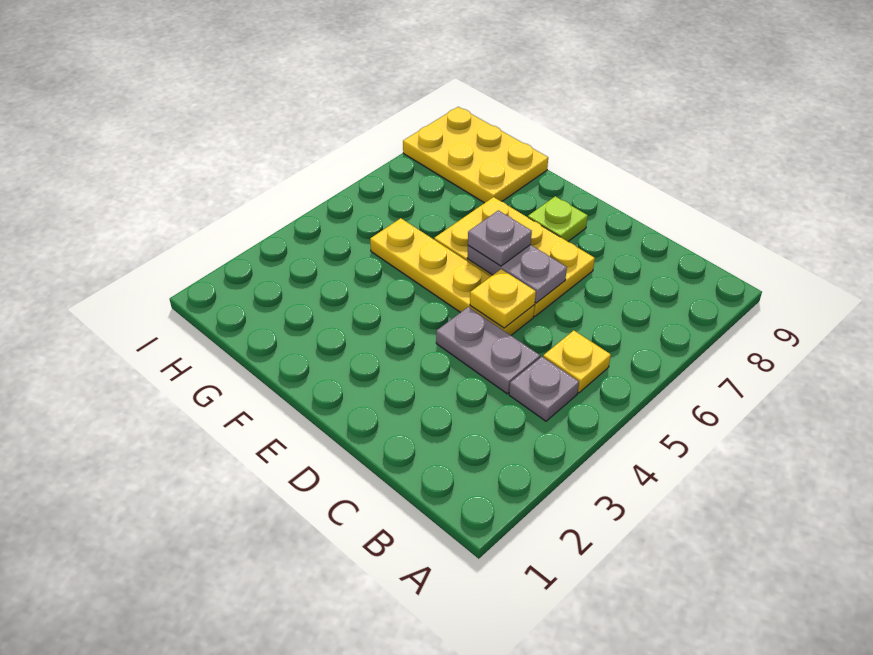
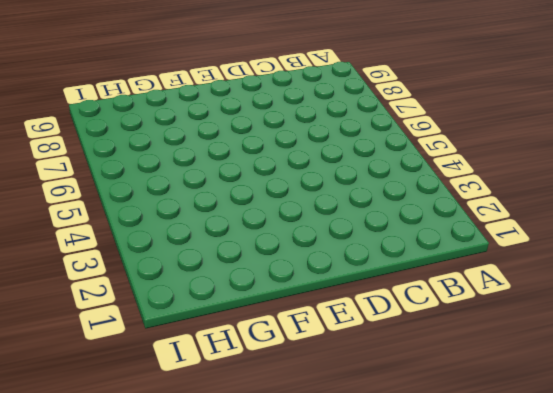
none -> grey 1x1 plate [509,357,579,421]
none -> yellow 1x1 plate [543,330,611,393]

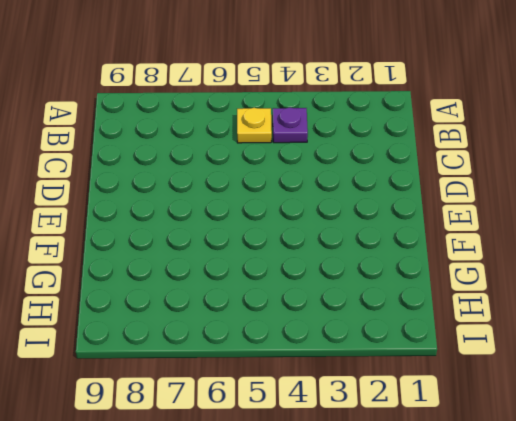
purple 1x1 plate [273,108,308,143] -> grey 1x1 plate [509,357,579,421]
none -> grey 1x2 plate [436,307,540,394]
none -> yellow 1x4 plate [370,218,535,335]

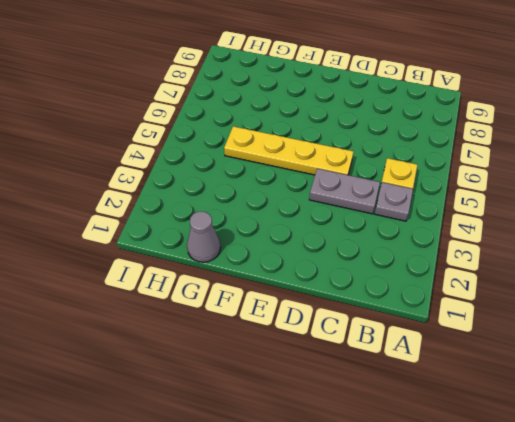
grey 1x1 cone [187,212,221,262] -> none
none -> yellow 2x3 plate [434,197,595,316]
none -> lime 1x1 plate [528,196,588,241]

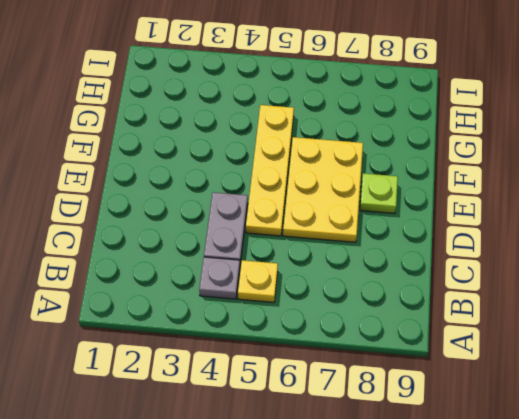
none -> yellow 2x3 plate [403,107,548,203]
none -> yellow 1x1 plate [470,269,536,328]

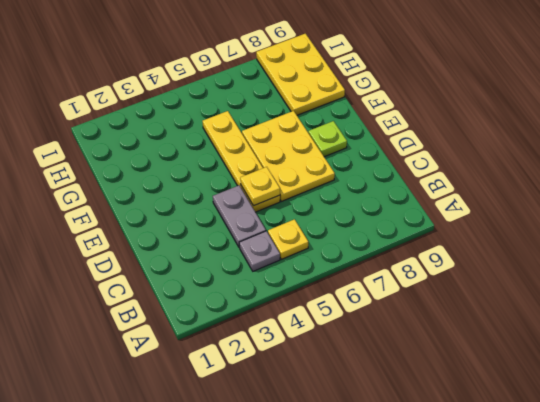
none -> grey 1x2 plate [467,245,567,303]
none -> grey 1x1 plate [468,210,532,266]

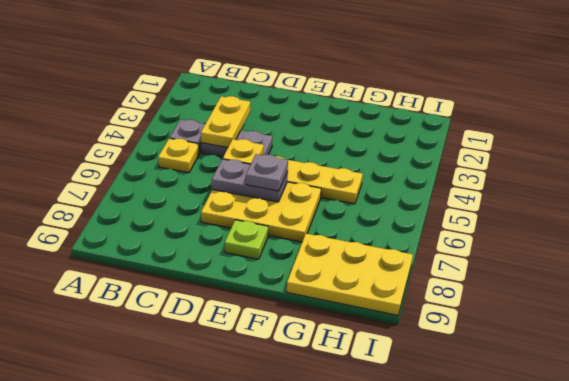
yellow 1x2 plate [201,96,250,148] -> none

